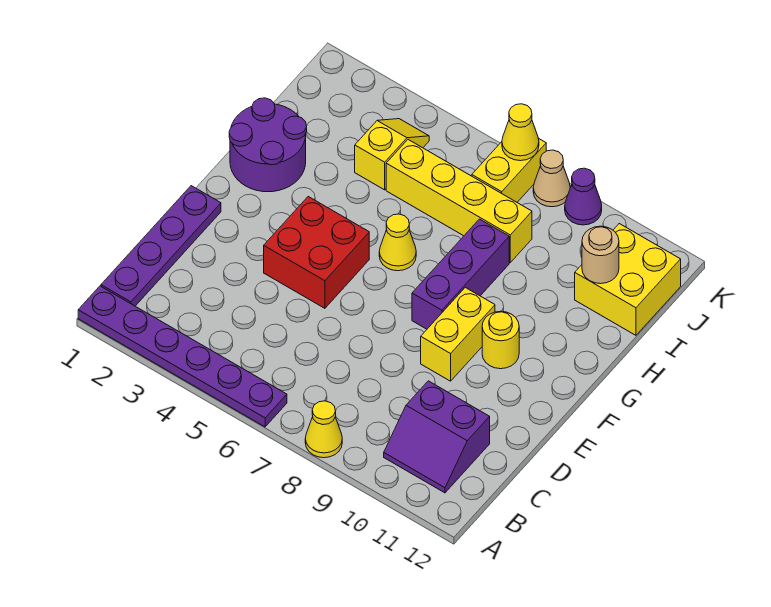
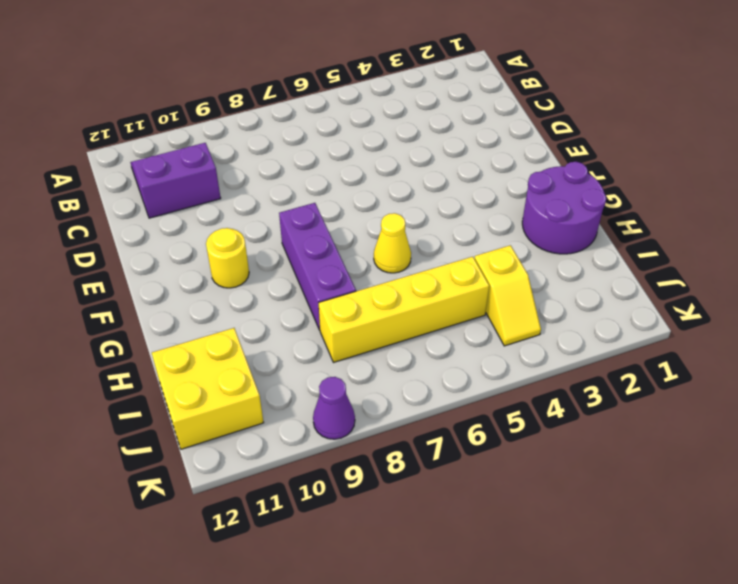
none -> purple 1x6 plate [78,286,287,427]
none -> yellow 1x1 cone [305,401,342,458]
none -> purple 1x4 plate [101,186,221,306]

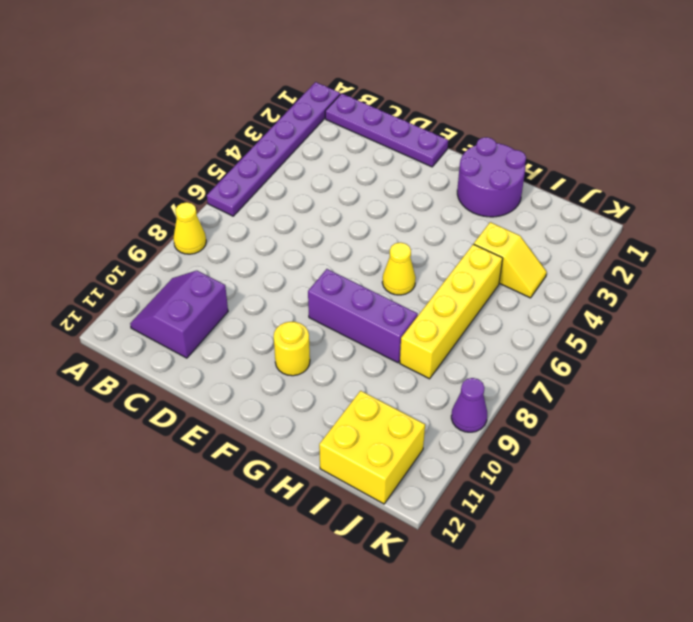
none -> red 2x2 brick [264,197,369,308]
none -> yellow 1x2 brick [421,288,495,381]
none -> yellow 1x2 brick [472,138,546,202]

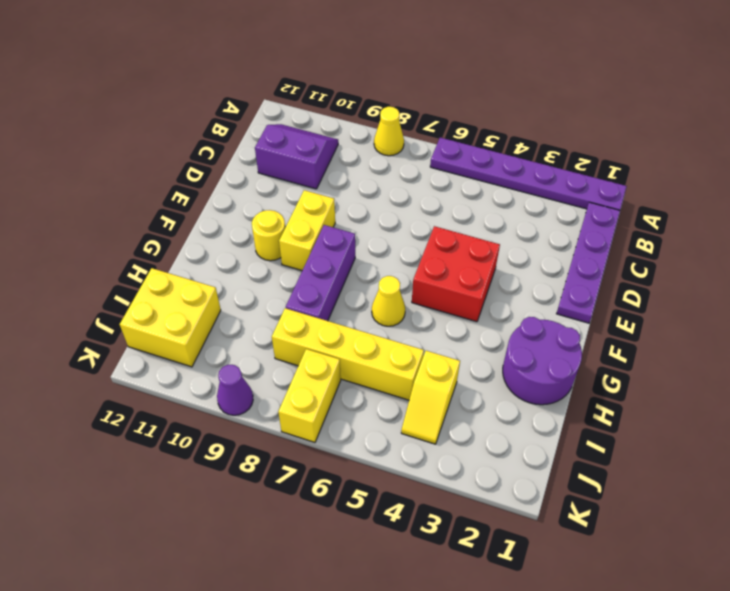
none -> tan 1x1 cone [533,150,570,207]
none -> tan 1x1 round brick [582,226,619,284]
none -> yellow 1x1 cone [502,104,539,161]

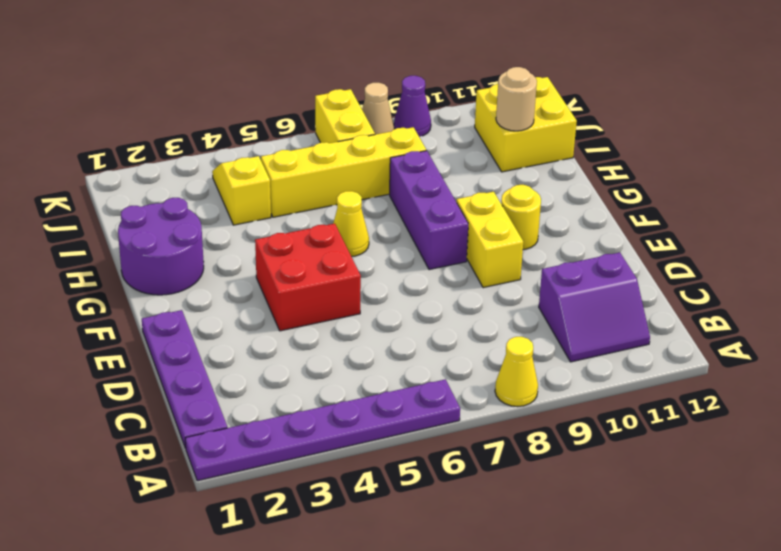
none -> yellow 1x1 cone [502,104,539,161]

